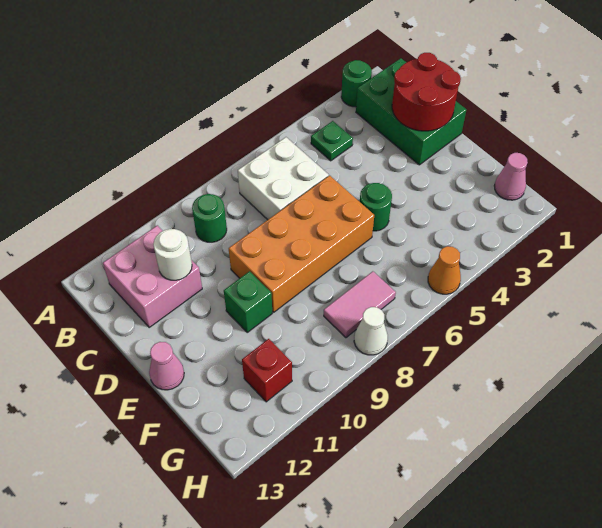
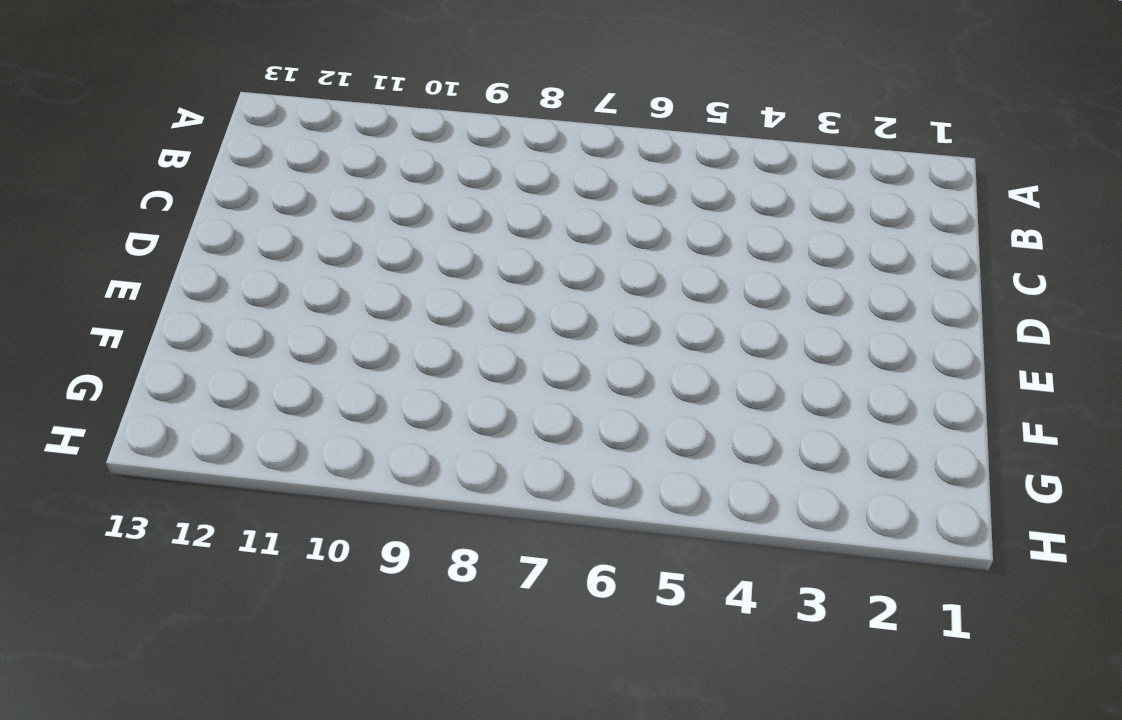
none -> green 1x1 round brick [341,60,372,107]
none -> green 2x3 brick [356,58,466,165]
none -> green 1x1 plate [311,121,353,161]

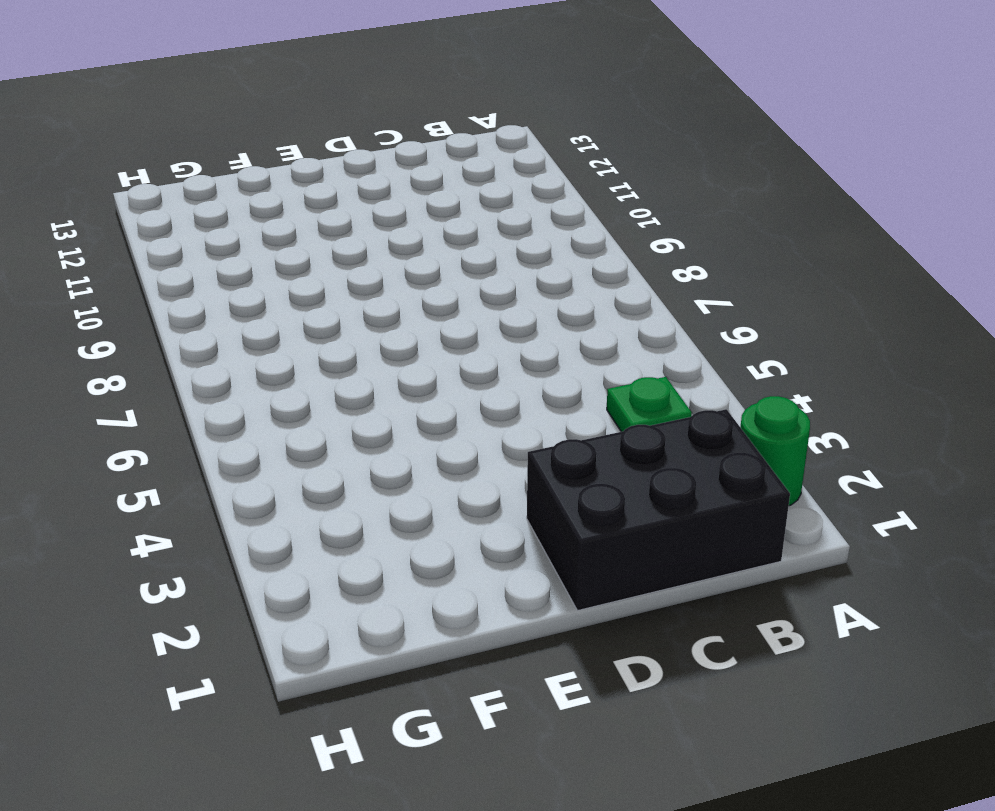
black 2x3 brick [527,409,790,611] -> green 2x3 brick [356,58,466,165]
none -> white 2x2 brick [238,137,329,220]
none -> green 1x1 round brick [192,194,227,242]
none -> pink 2x2 brick [103,225,202,327]

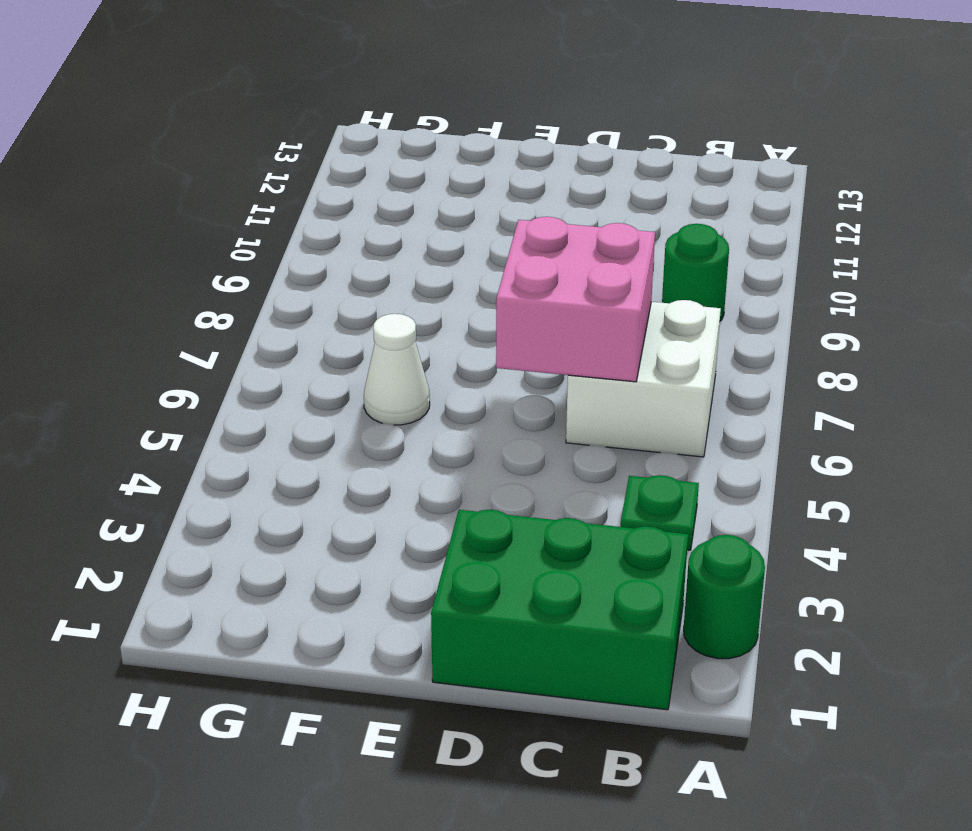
pink 2x2 brick [496,217,655,382] -> pink 2x2 brick moved to [103,225,202,327]
white 1x1 cone [364,314,430,425] -> white 1x1 cone moved to [354,307,388,355]
none -> orange 2x4 brick [229,176,374,312]
none -> green 1x1 round brick [360,183,392,231]
none -> green 1x1 brick [224,271,272,332]

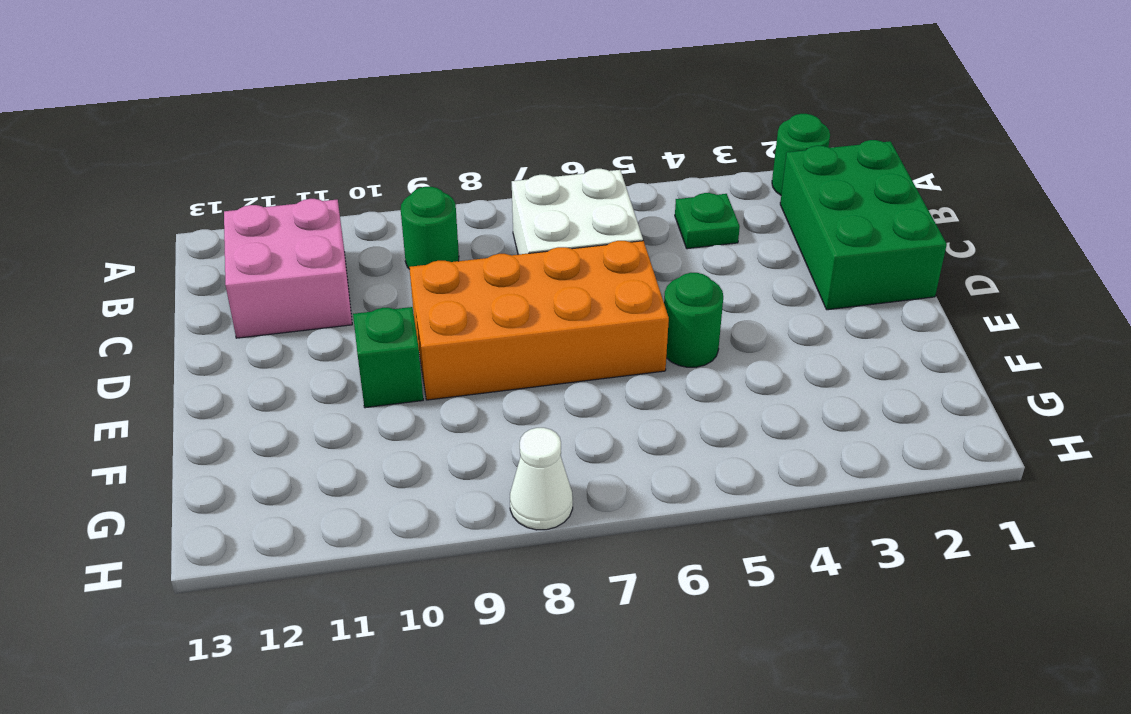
none -> pink 1x1 cone [149,342,184,390]
none -> pink 1x1 cone [494,153,528,200]
none -> pink 1x2 tile [324,271,396,338]

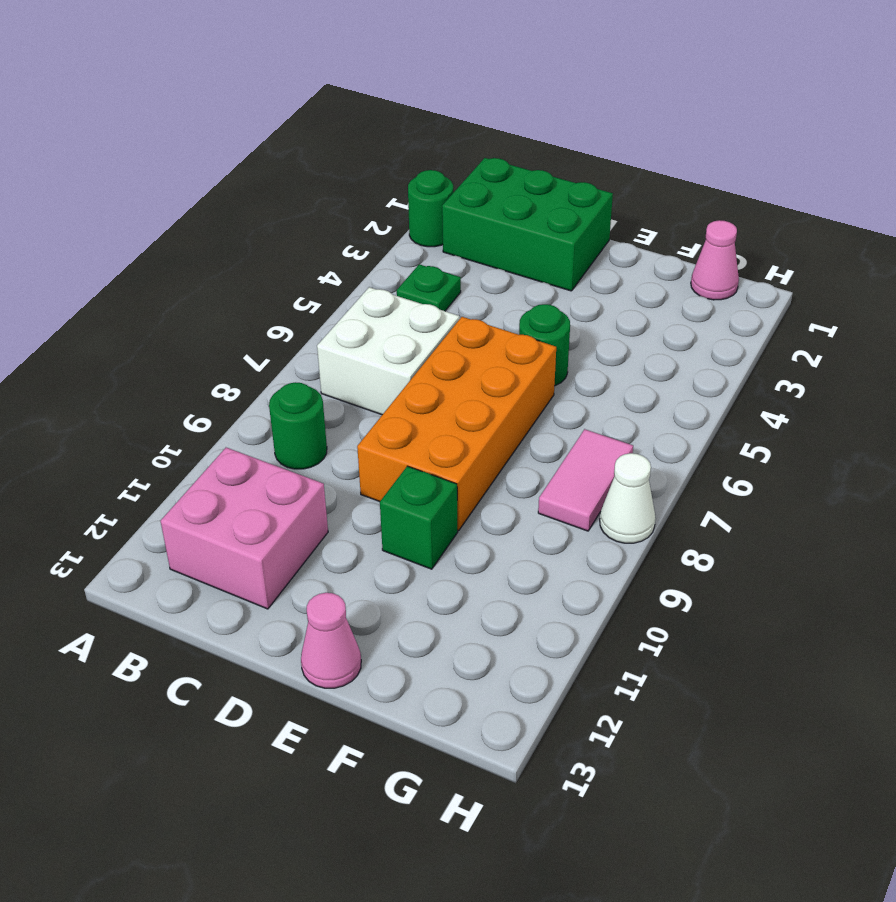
none -> red 1x1 brick [242,339,292,402]
none -> orange 1x1 cone [428,246,461,294]
none -> red 2x2 round brick [392,53,461,131]

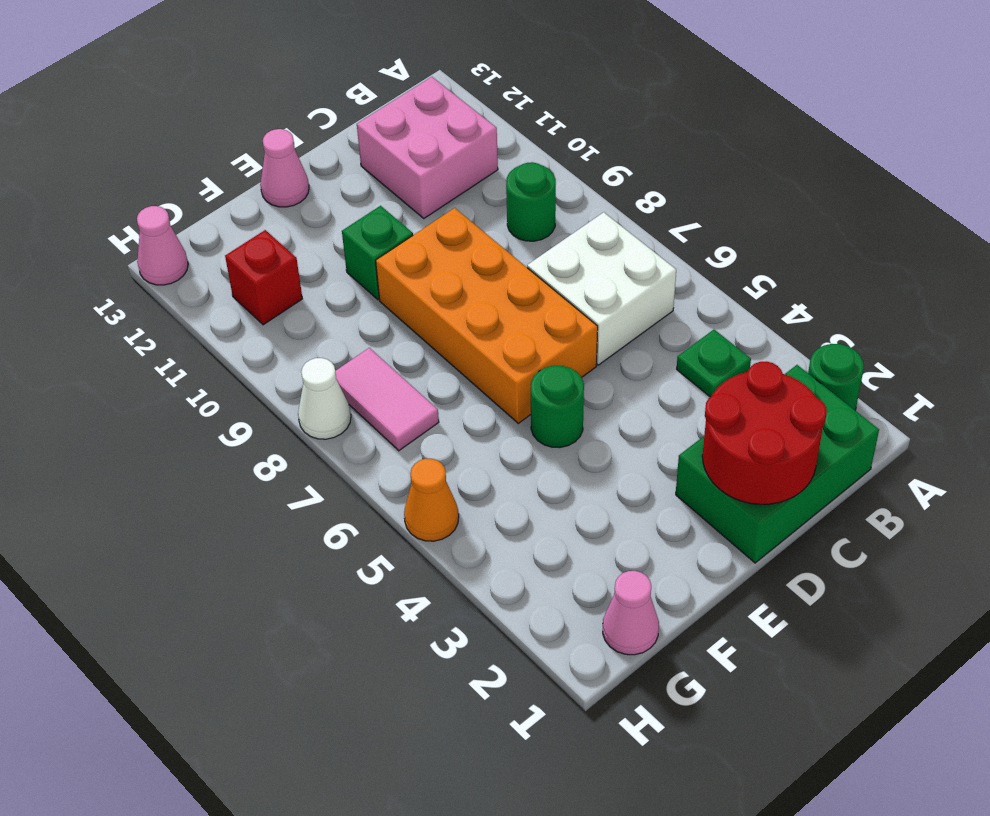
pink 1x1 cone [137,206,188,285] -> none
none -> white 1x1 round brick [153,229,192,280]

